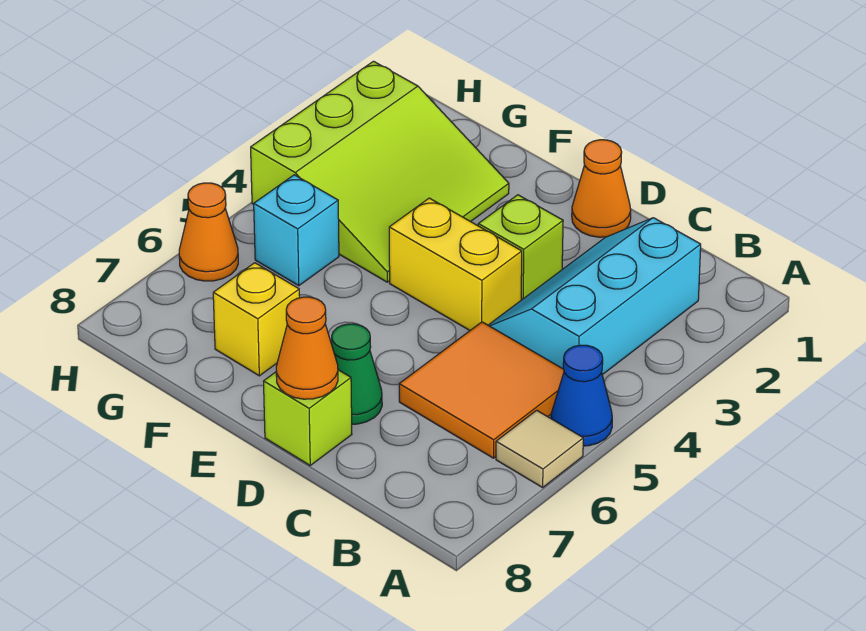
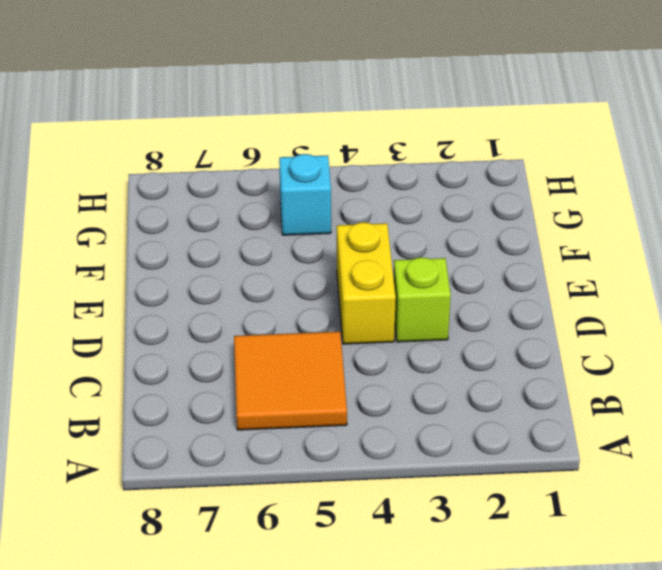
none -> blue 1x1 cone [551,345,612,446]
none -> tan 1x1 tile [496,410,583,487]
none -> cyan 2x3 slope [488,218,701,375]

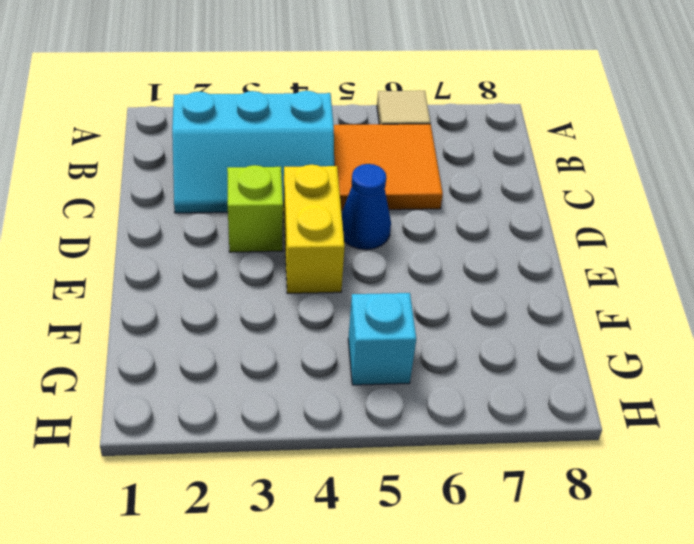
blue 1x1 cone [342,164,391,250] -> blue 1x1 cone moved to [551,345,612,446]
none -> orange 1x1 cone [572,140,631,237]
none -> green 1x1 cone [332,324,382,424]
none -> lime 1x1 brick [263,370,352,465]

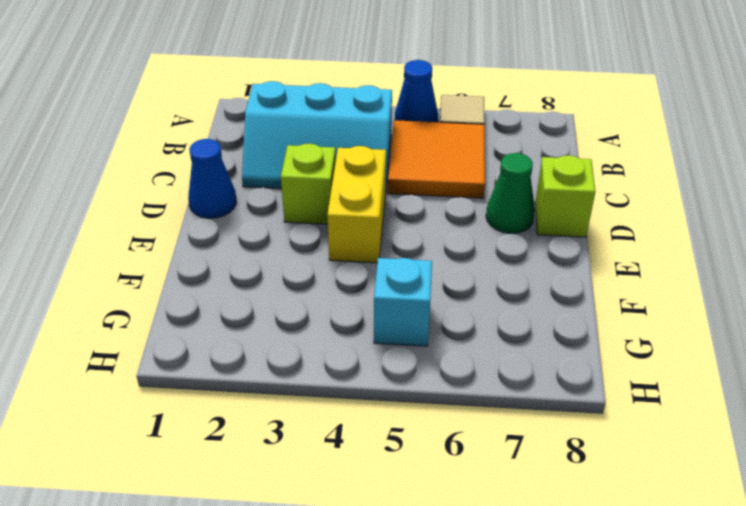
blue 1x1 cone [188,139,236,218] -> orange 1x1 cone [572,140,631,237]
none -> lime 3x3 slope [251,61,509,282]
none -> yellow 1x1 brick [213,263,300,376]
none -> orange 1x1 cone [179,183,238,281]

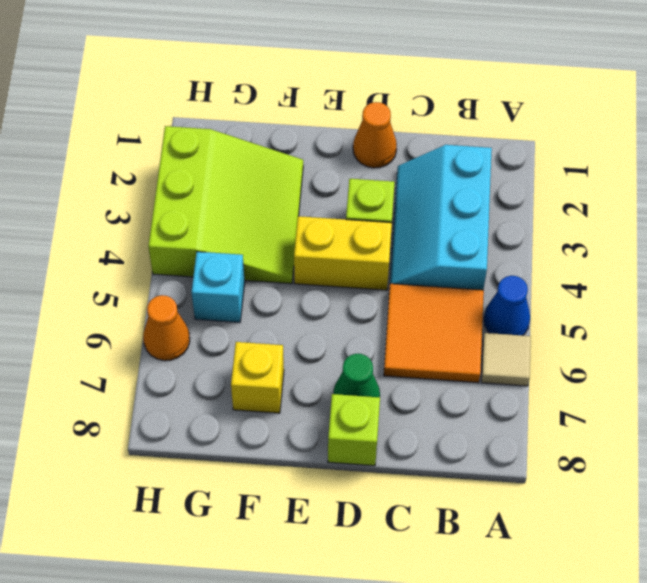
none -> orange 1x1 cone [276,297,338,399]

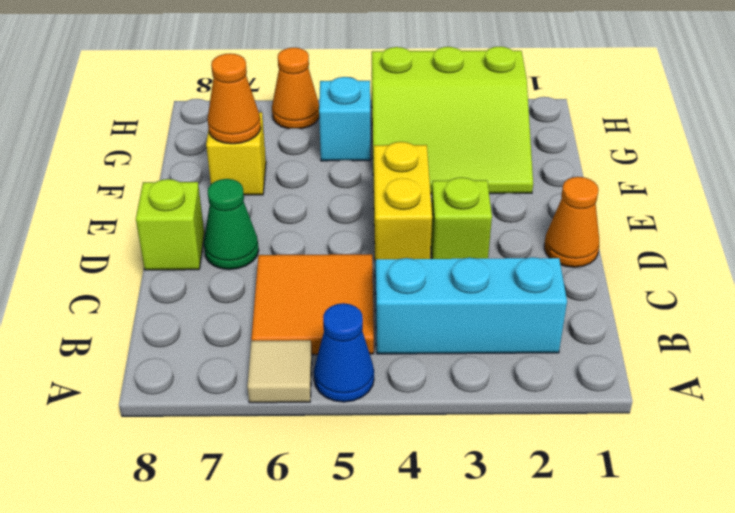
orange 1x1 cone [208,53,261,144] -> orange 1x1 cone moved to [276,297,338,399]

